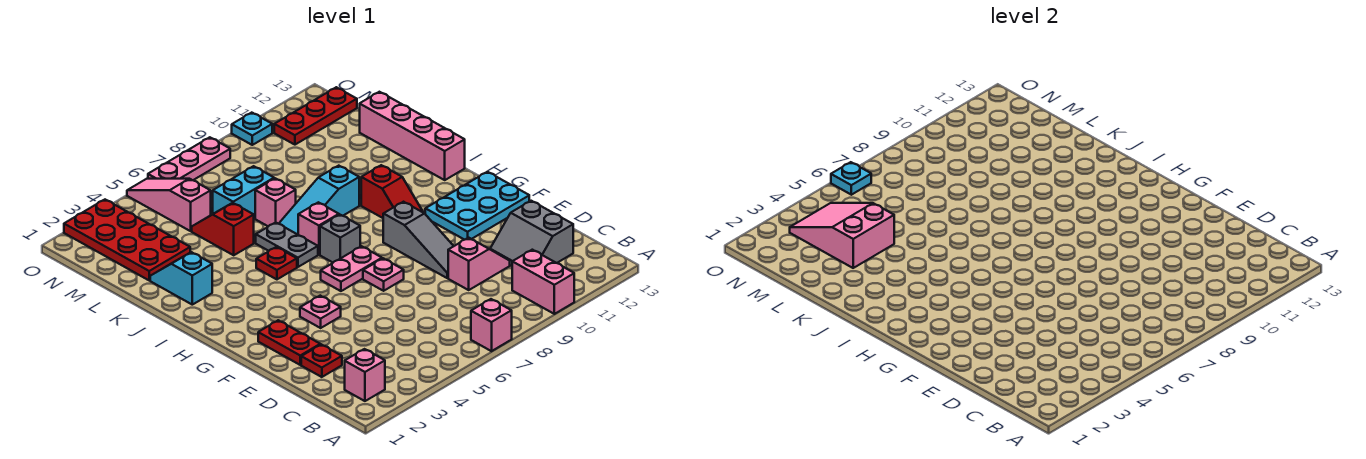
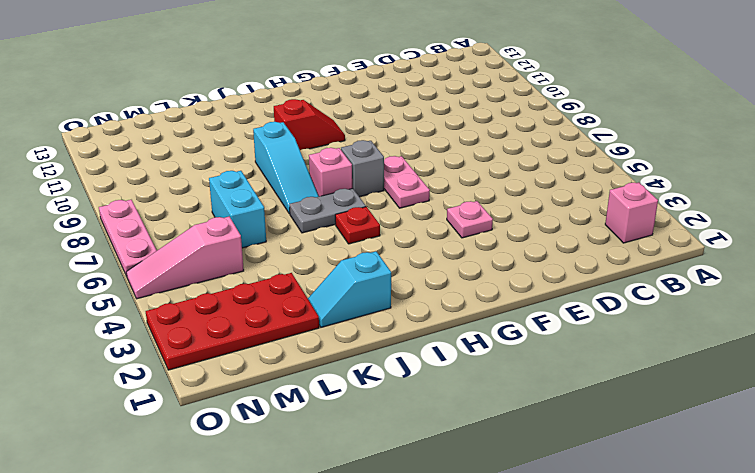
none -> pink 1x1 brick [471,299,512,351]
none -> pink 1x2 brick [512,250,574,314]
none -> grey 2x2 slope [490,201,573,266]
none -> red 1x1 plate [301,344,342,377]

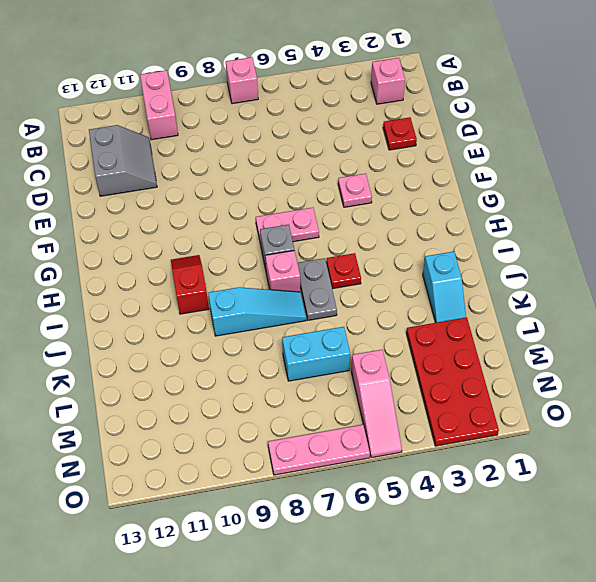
none -> pink 1x2 slope [448,238,510,290]
none -> red 1x2 plate [258,320,320,365]
none -> grey 1x3 slope [383,202,454,278]
none -> pink 1x1 plate [363,258,404,291]

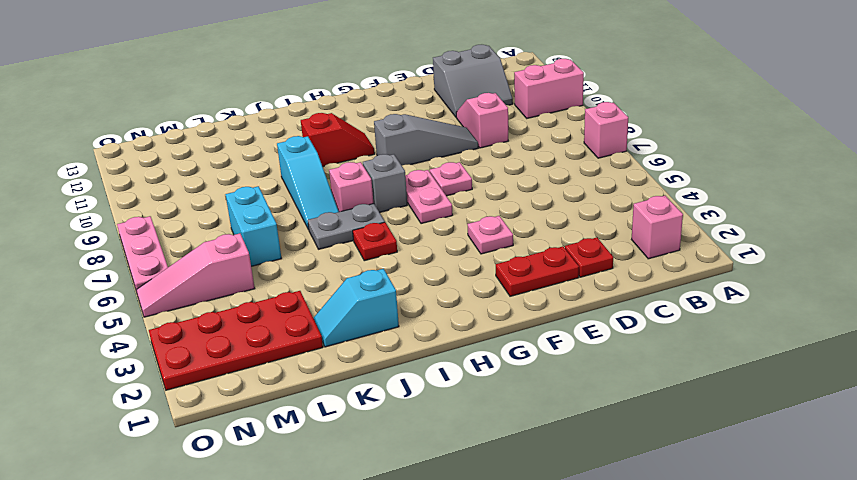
none -> cyan 2x3 plate [425,172,529,240]
none -> pink 1x4 brick [360,92,465,180]
none -> red 1x2 slope [192,203,254,255]
none -> pink 1x1 brick [255,178,296,226]

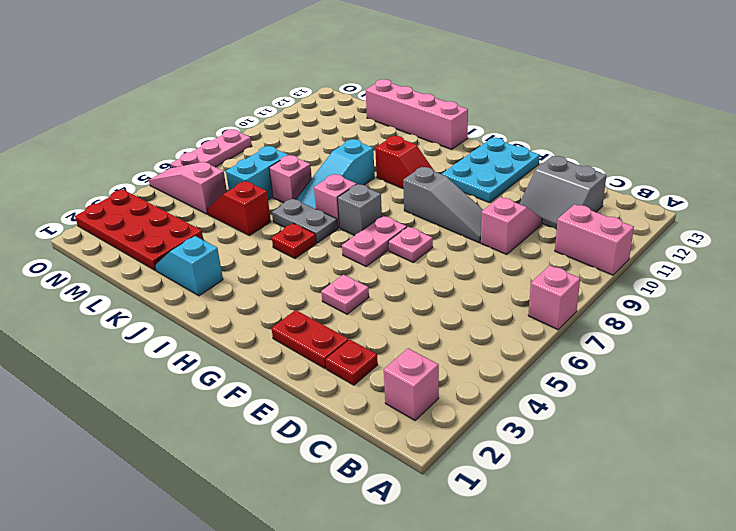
none -> red 1x3 plate [274,87,357,145]
none -> cyan 1x1 plate [232,113,272,145]
none -> pink 2x3 slope [790,203,894,268]
none -> cyan 1x1 plate [831,162,871,195]

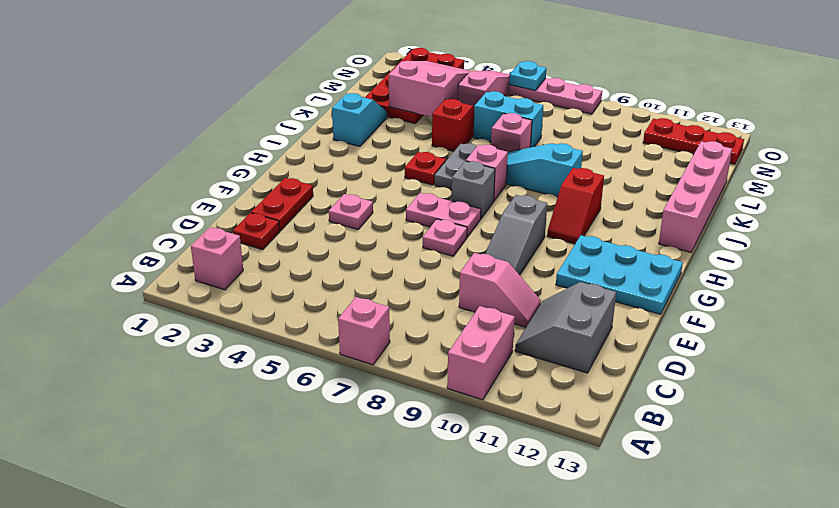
none -> cyan 1x1 plate [232,113,272,145]

